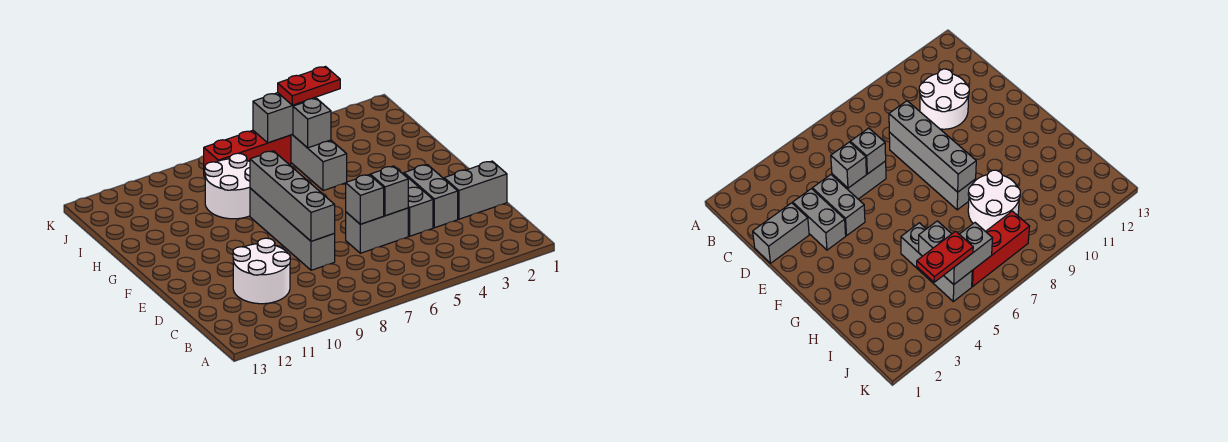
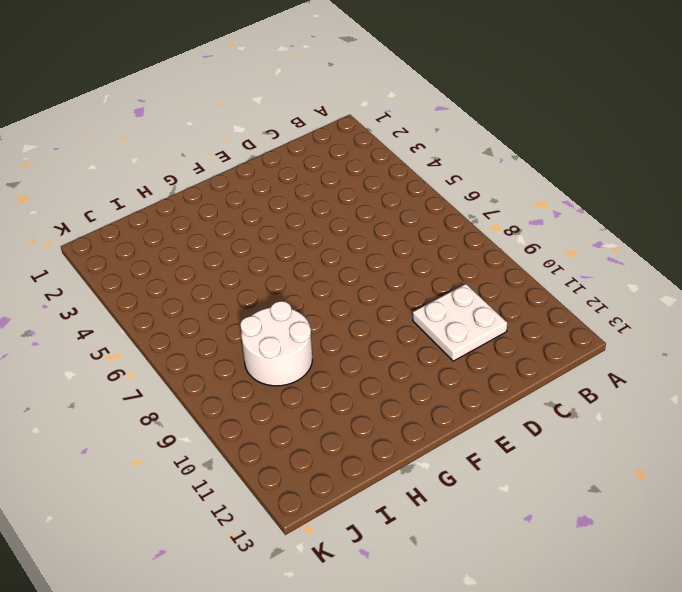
white 2x2 plate [413,284,507,361] -> white 2x2 round brick [233,238,290,304]
none -> grey 1x2 brick [444,161,507,219]
none -> grey 1x2 brick [404,165,458,228]
none -> grey 1x2 brick [402,173,433,236]

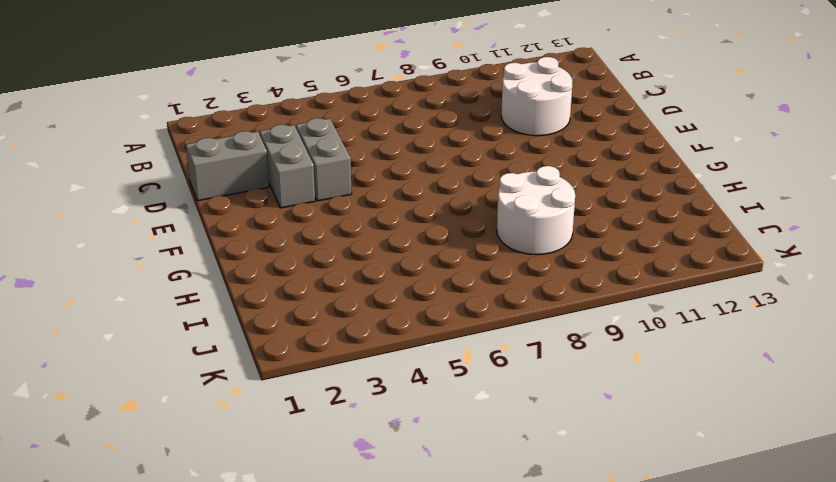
none -> grey 1x2 brick [346,208,408,253]
none -> grey 1x4 brick [250,188,335,270]
none -> grey 1x3 brick [291,134,347,191]

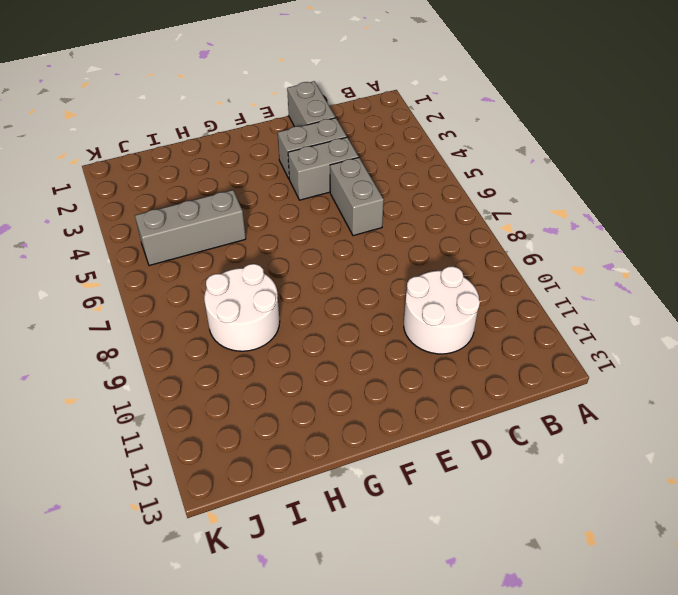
none -> grey 1x4 brick [250,188,335,270]
none -> red 1x3 brick [204,130,291,177]
none -> grey 1x1 brick [370,166,408,216]

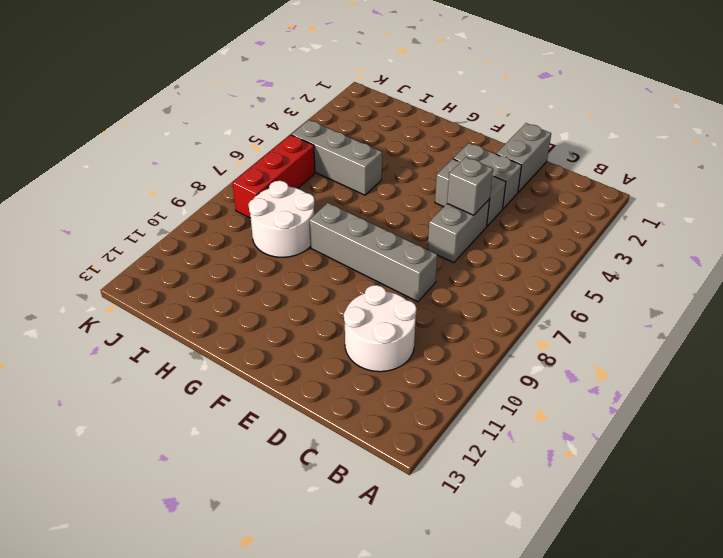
none -> grey 1x1 brick [346,175,384,224]
none -> grey 1x4 brick [250,151,335,241]
none -> grey 1x1 brick [293,98,331,148]

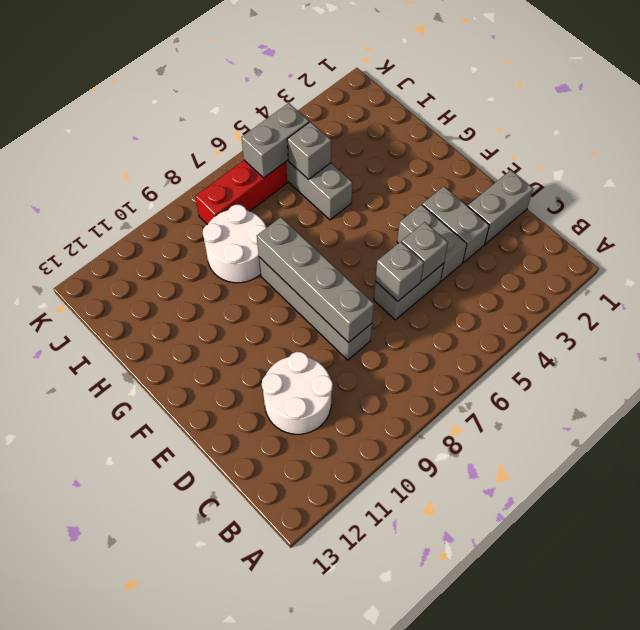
none -> red 1x2 plate [278,67,340,105]

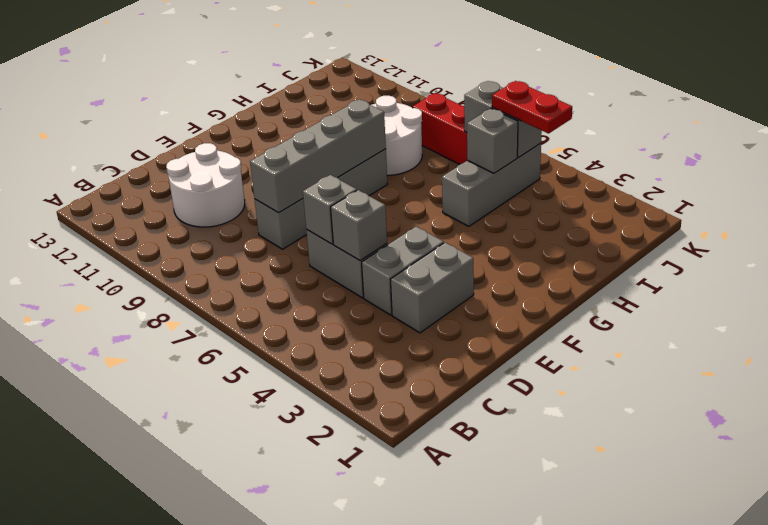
none -> grey 1x2 brick [444,161,507,219]

